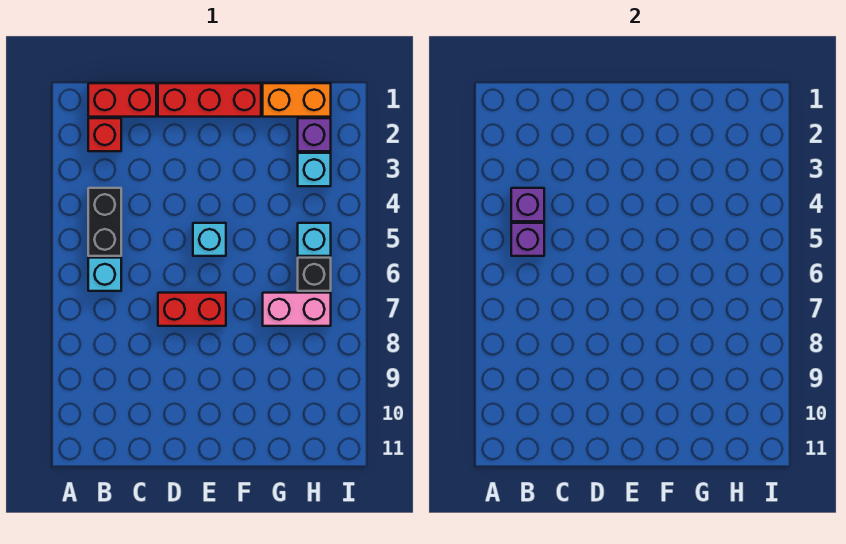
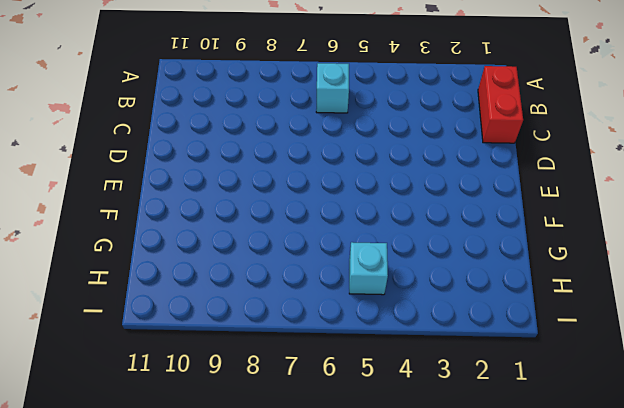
none -> red 1x1 brick [88,118,121,151]
none -> black 1x2 brick [88,188,121,256]
none -> red 1x3 brick [158,83,261,117]

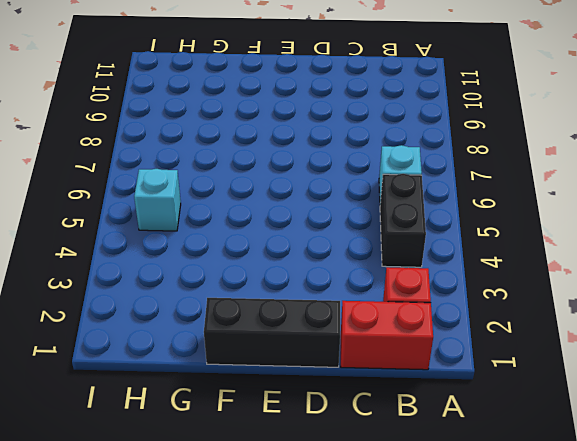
black 1x3 brick [204,298,340,367] -> red 1x3 brick [158,83,261,117]
none -> red 1x2 brick [158,293,226,326]
none -> cyan 1x1 brick [193,223,226,256]
none -> orange 1x2 brick [263,83,331,117]

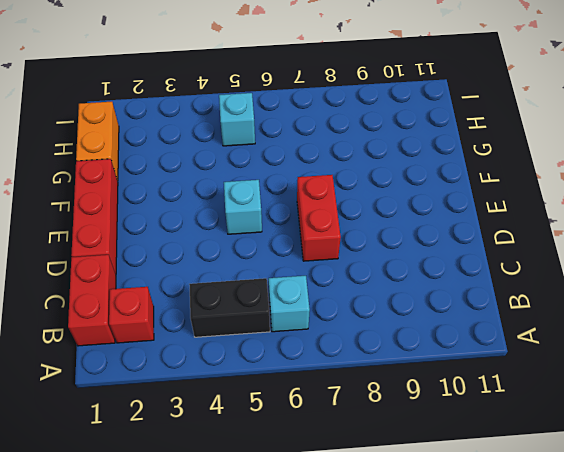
none -> pink 1x2 brick [263,293,331,326]
none -> purple 1x1 brick [298,118,331,151]
none -> cyan 1x1 brick [298,153,331,186]

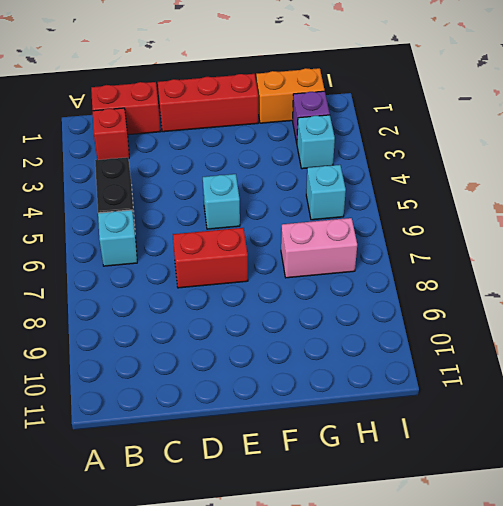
none -> black 1x1 brick [298,258,331,291]
none -> purple 1x1 brick [511,188,544,221]
none -> purple 1x1 brick [511,223,544,256]

